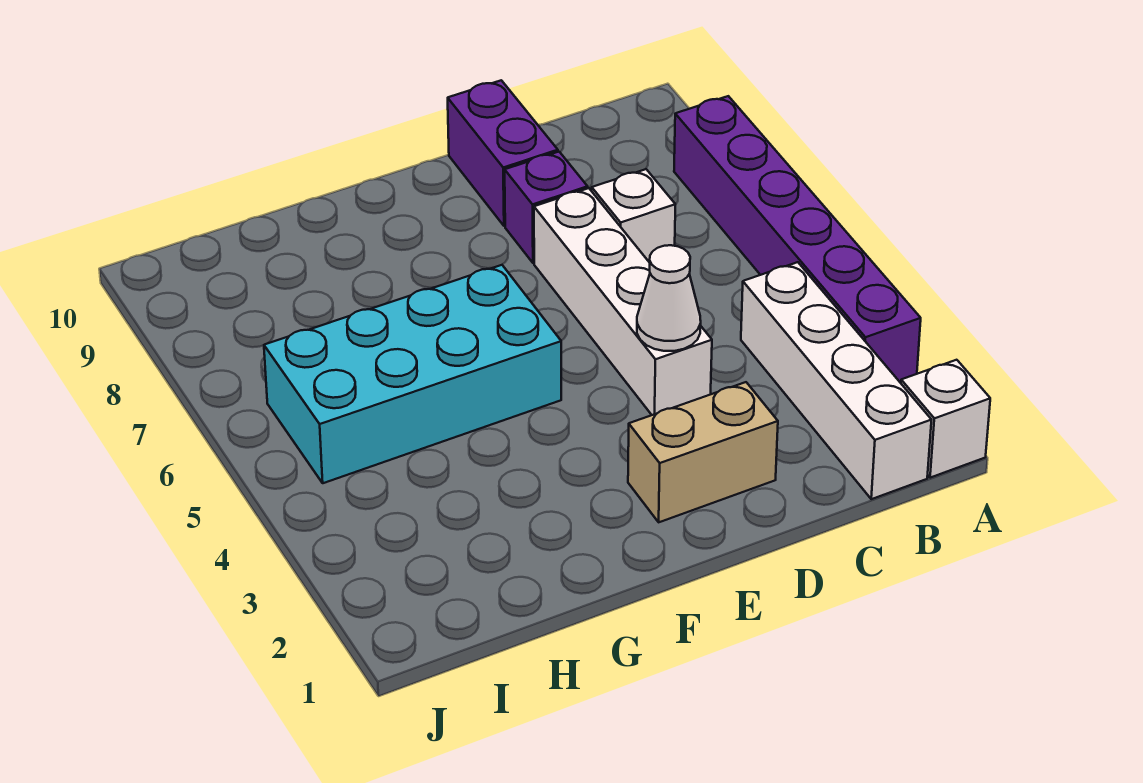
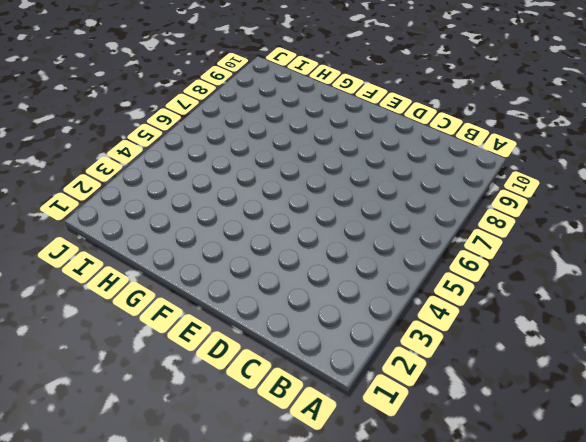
none -> white 1x1 brick [901,360,990,478]
none -> purple 1x6 brick [674,96,921,383]

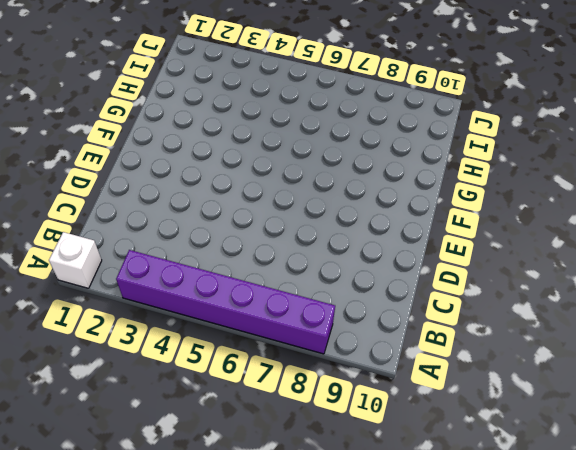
none -> white 1x4 brick [741,262,931,499]
none -> white 1x1 brick [592,169,675,263]

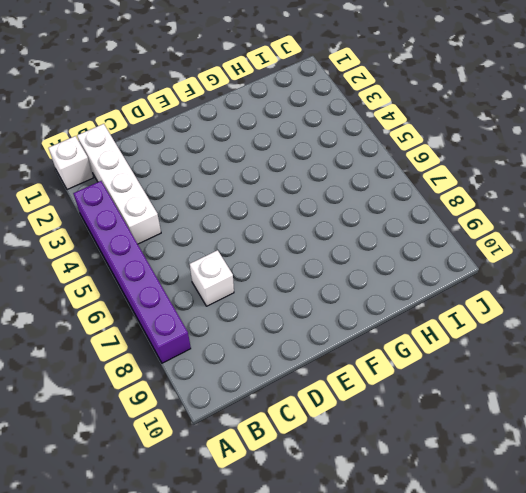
none -> tan 1x2 brick [628,382,778,522]
none -> white 1x4 brick [534,188,712,415]

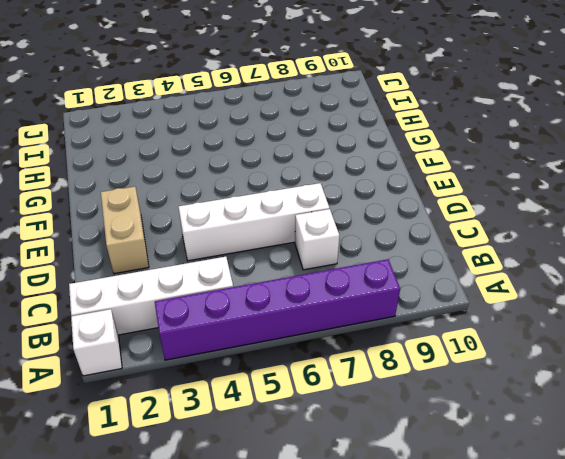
none -> purple 1x1 brick [505,152,588,263]
none -> purple 1x2 brick [448,80,558,226]

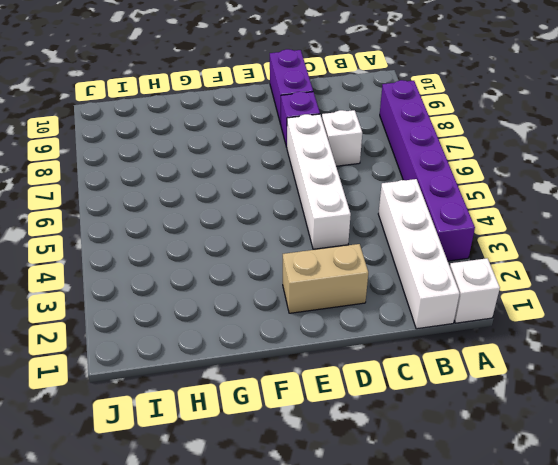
none -> cyan 2x4 brick [264,265,561,483]
none -> white 1x1 cone [637,245,701,351]

